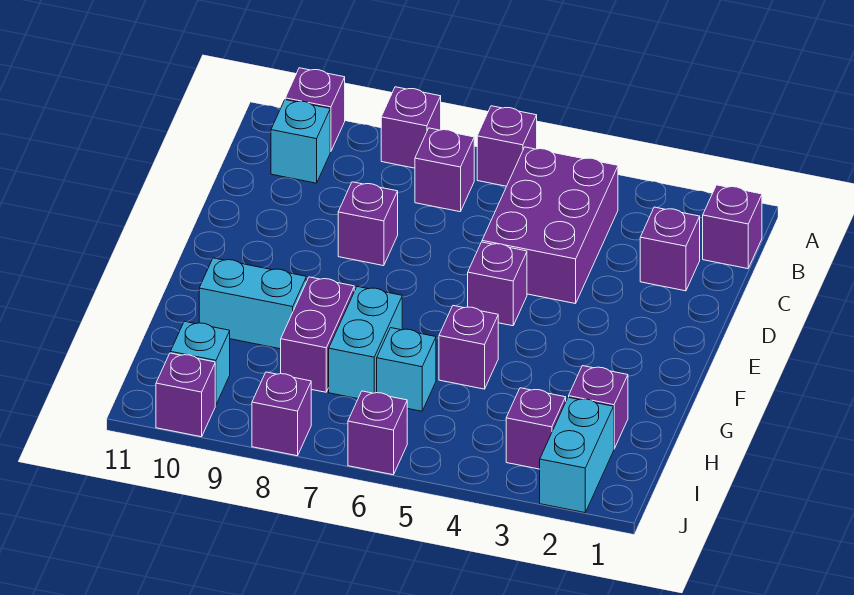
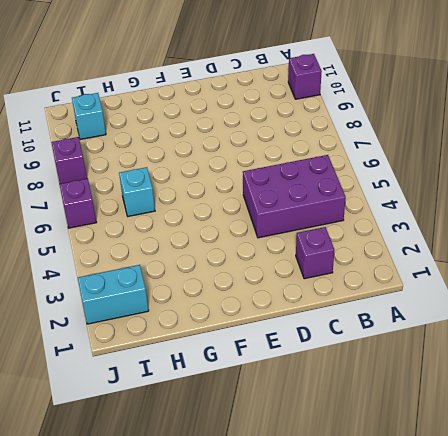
none -> purple 1x1 brick [477,106,537,186]
none -> purple 1x1 brick [381,87,441,168]
none -> purple 1x1 brick [703,185,762,269]

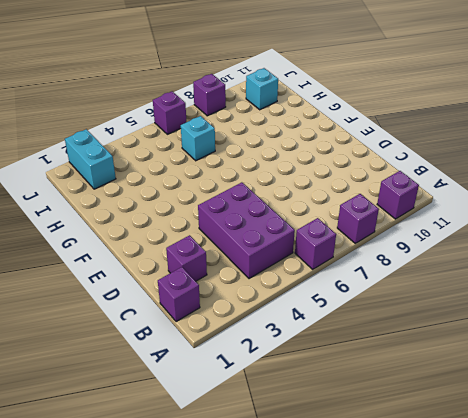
none -> purple 1x1 brick [415,128,474,212]
none -> cyan 1x1 brick [271,100,330,183]
none -> purple 1x1 brick [338,182,398,266]

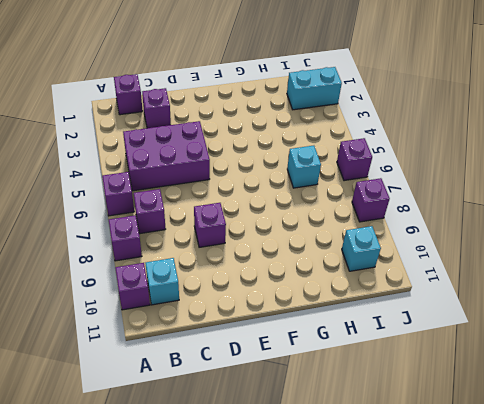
none -> purple 1x1 brick [468,242,527,326]
none -> purple 1x1 brick [439,306,498,389]
none -> cyan 1x2 brick [329,287,402,399]

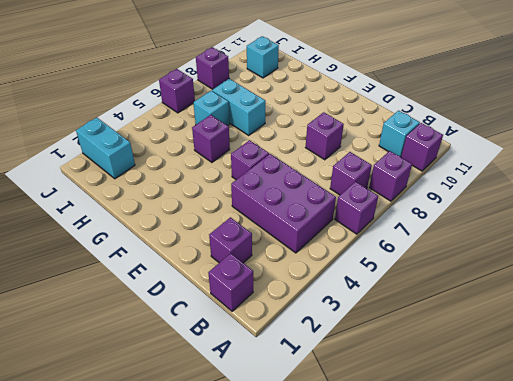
none -> purple 1x2 brick [281,277,354,392]
none -> cyan 1x2 brick [199,258,306,349]
none -> purple 1x1 brick [569,366,628,448]

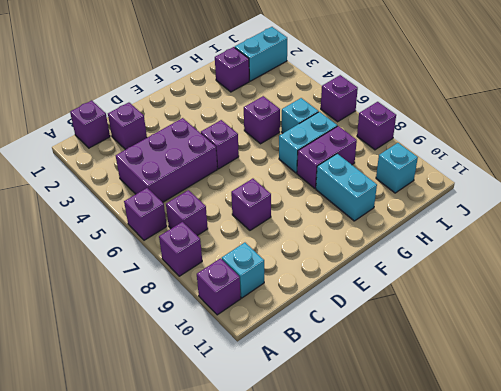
none -> purple 1x1 brick [506,388,566,469]
none -> purple 1x1 brick [156,353,215,437]

